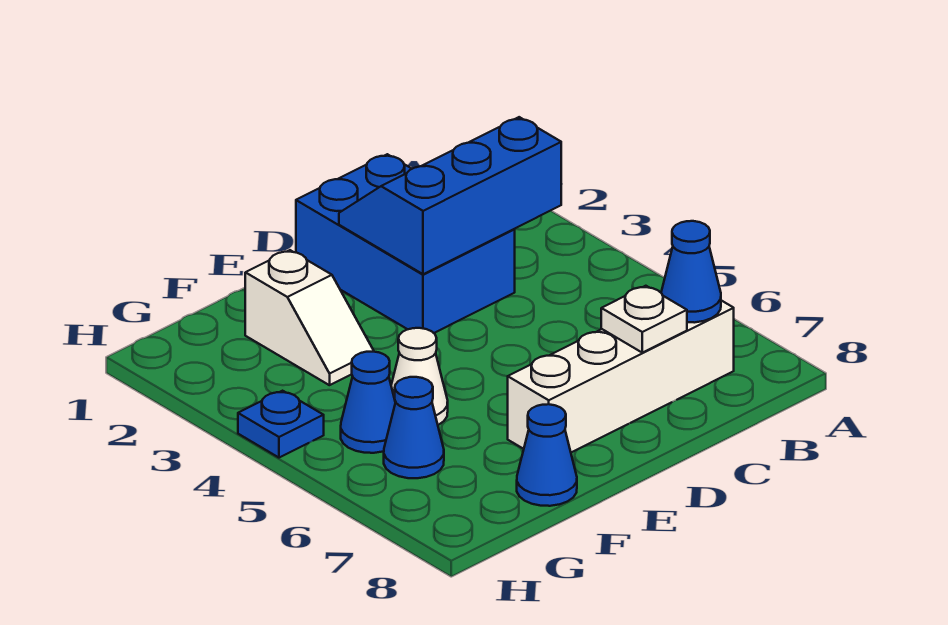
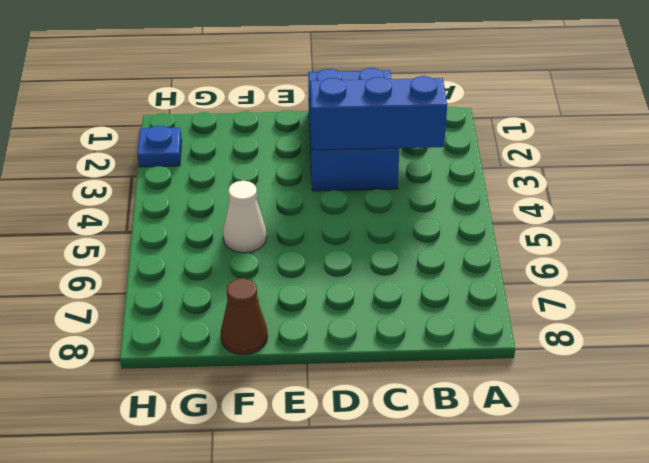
brown 1x1 cone [221,278,268,355] -> blue 1x1 cone [517,404,577,506]
blue 1x1 plate [138,126,182,167] -> blue 1x1 plate moved to [238,391,324,458]
none -> white 1x4 brick [508,300,734,452]
none -> white 1x2 slope [245,250,374,385]

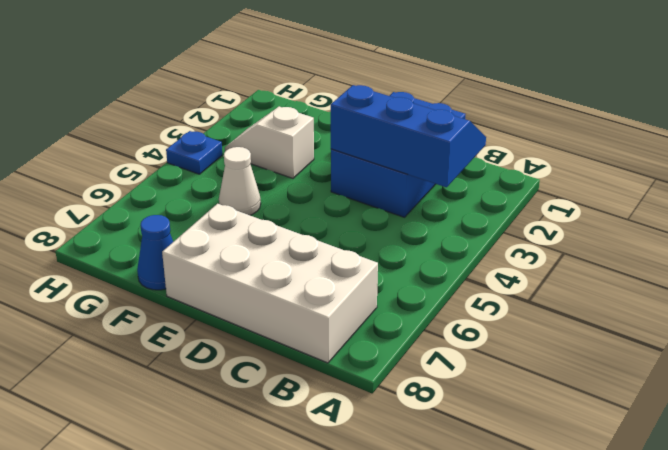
white 2x4 brick [162,204,378,363] -> white 1x4 brick [508,300,734,452]
white 1x2 slope [225,107,314,178] -> white 1x2 slope turned to [245,250,374,385]
none -> blue 1x1 cone [341,352,395,453]
none -> blue 1x1 cone [384,377,444,478]

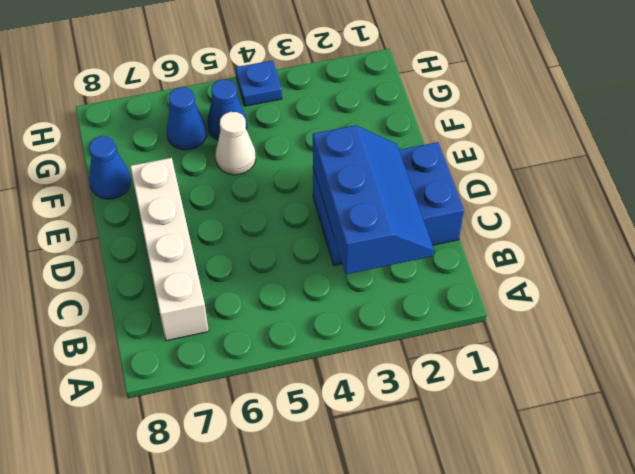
none -> white 1x2 slope [245,250,374,385]
none -> blue 1x1 cone [661,221,721,323]

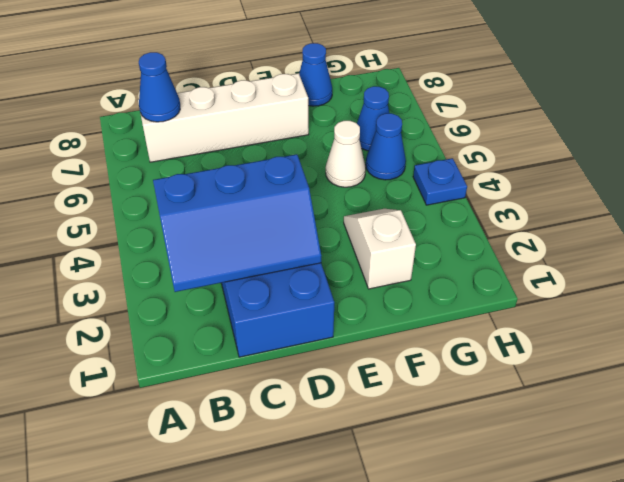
none -> white 1x1 plate [601,286,687,353]

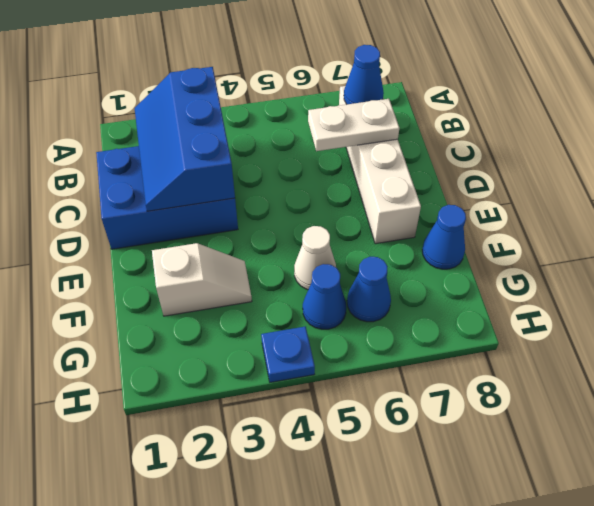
white 1x2 plate [308,99,400,151] -> white 1x1 plate [601,286,687,353]

